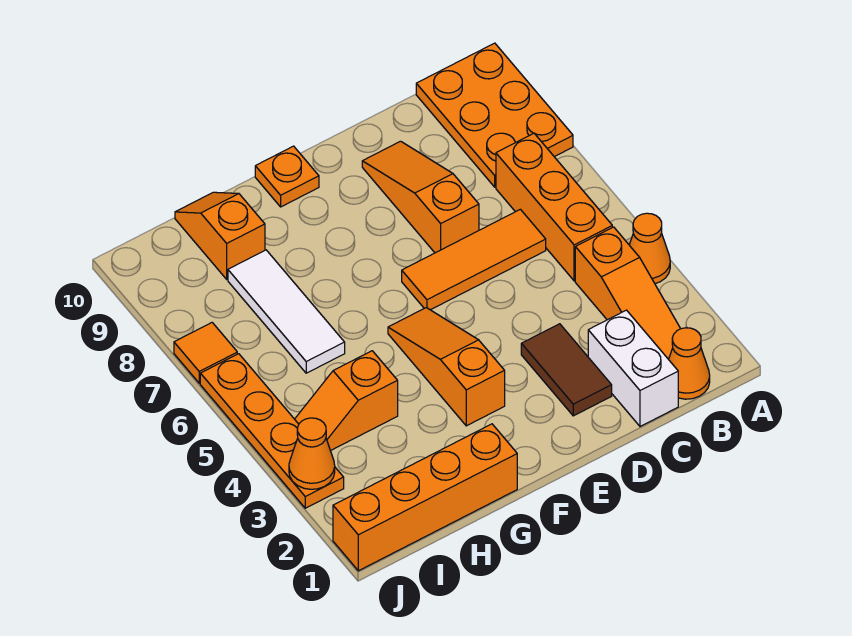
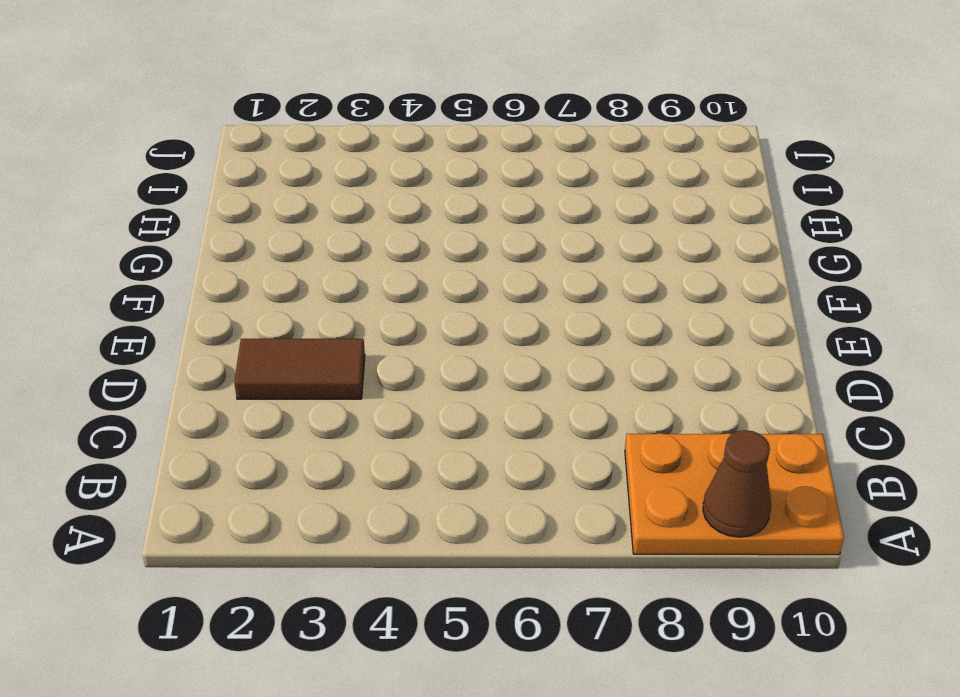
brown 1x1 cone [703,430,771,537] -> none
none -> orange 1x1 cone [629,213,670,284]
none -> orange 1x1 cone [669,328,710,399]
none -> orange 1x3 slope [575,227,680,359]

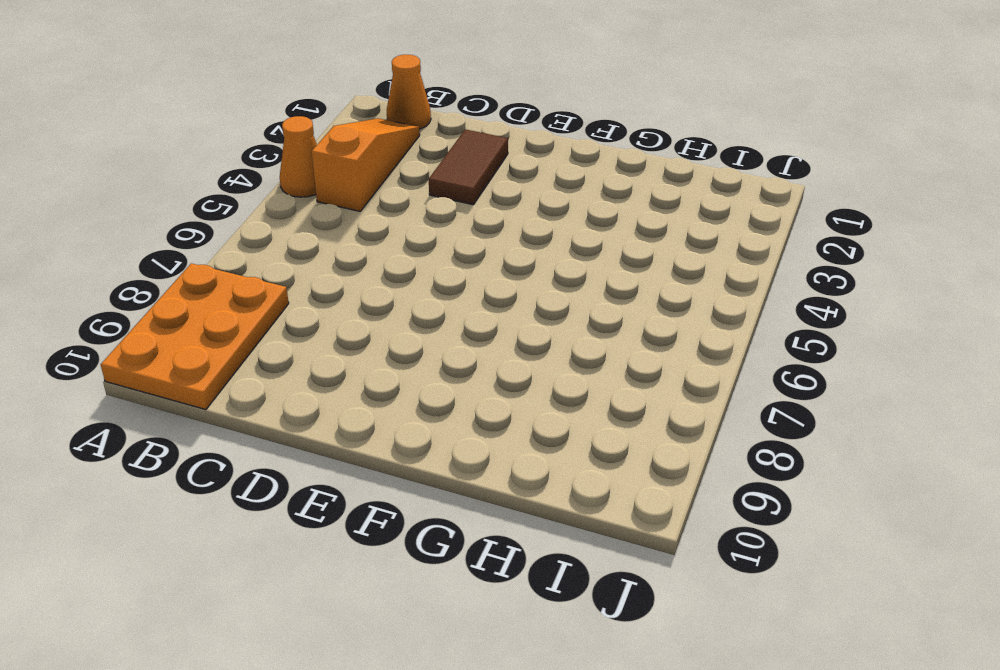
none -> orange 1x3 brick [496,133,612,281]
none -> white 1x2 brick [588,310,678,427]
none -> orange 1x3 tile [402,209,546,310]

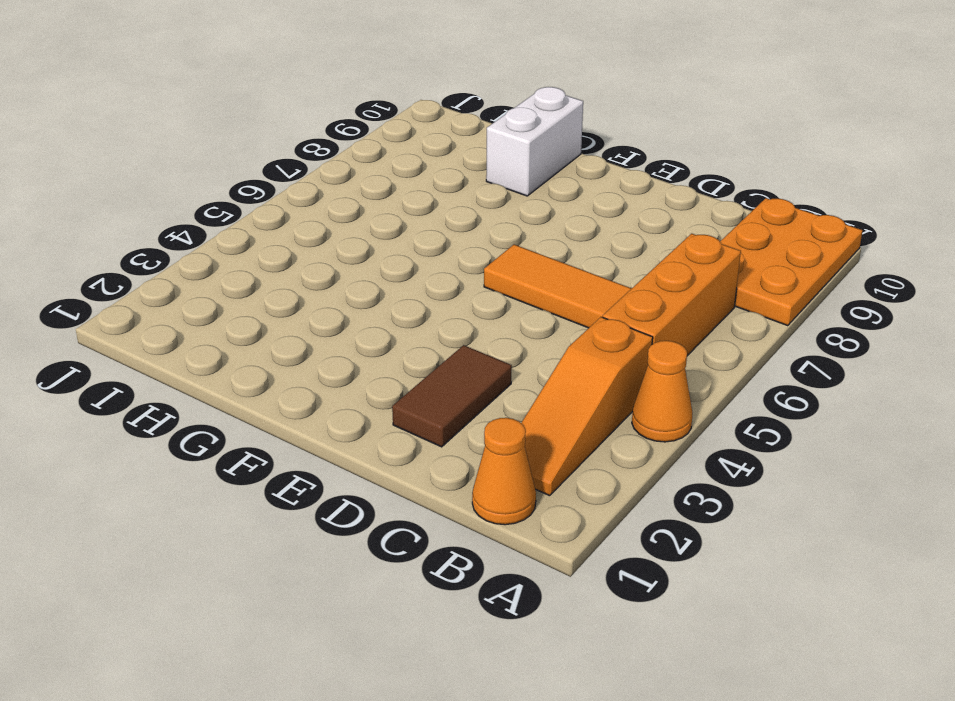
white 1x2 brick [486,87,583,196] -> white 1x2 brick moved to [588,310,678,427]
none -> orange 1x3 slope [362,141,479,253]
none -> orange 1x3 slope [388,308,505,426]
none -> orange 1x1 plate [255,146,319,207]

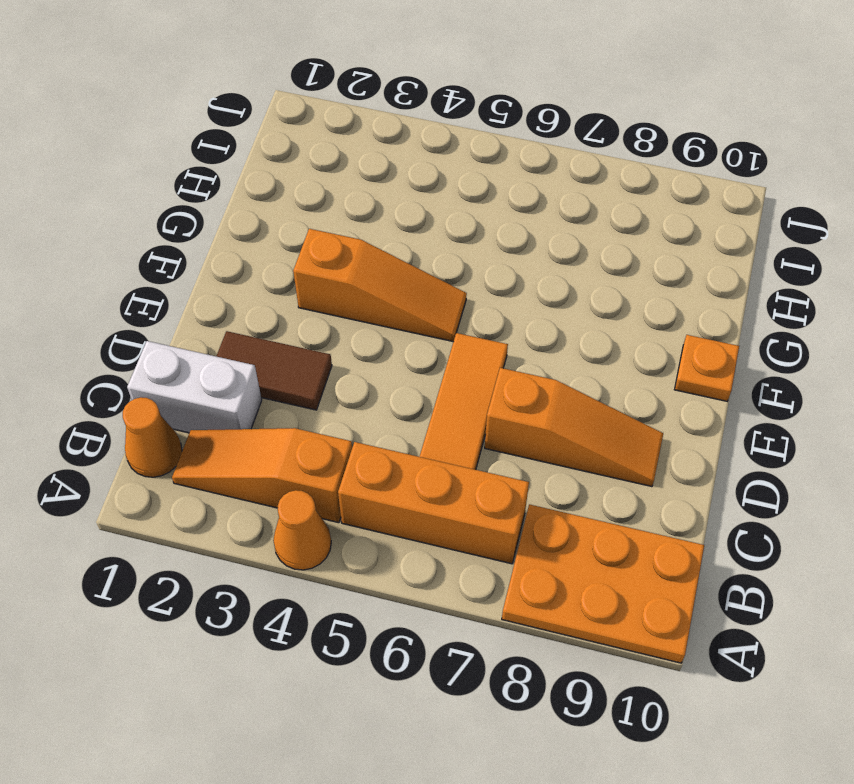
none -> orange 1x4 brick [333,424,517,571]
none -> orange 1x2 slope [295,351,398,451]
none -> white 1x3 tile [228,250,345,373]

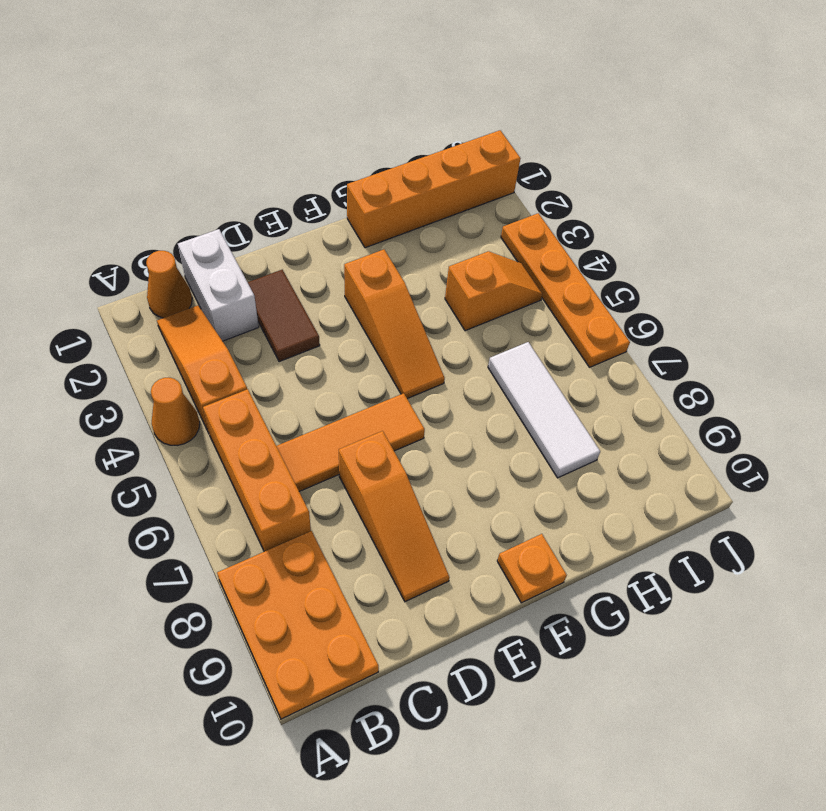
none -> orange 1x2 slope [175,192,265,279]
none -> orange 1x1 tile [174,323,237,383]
none -> orange 1x1 cone [289,418,335,489]

